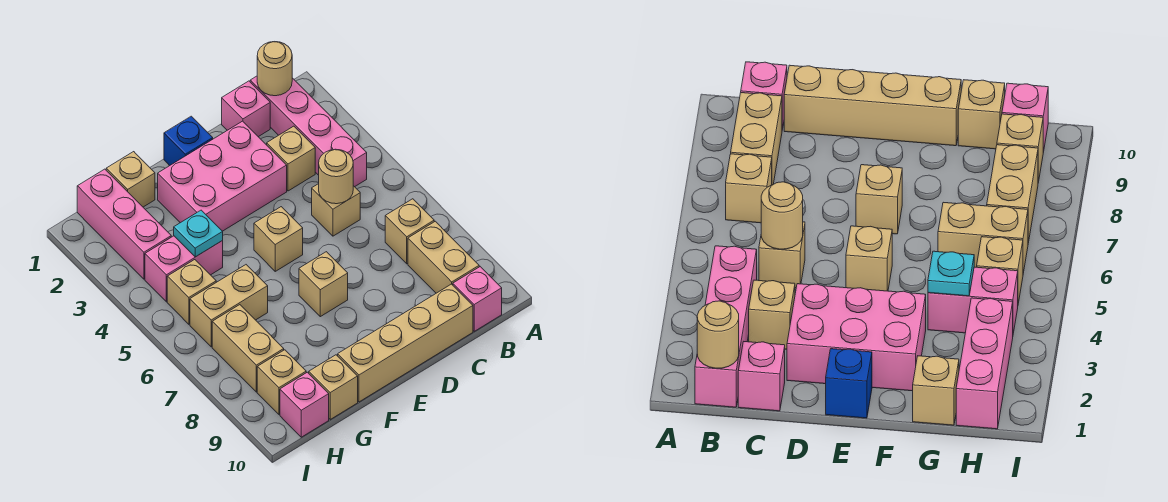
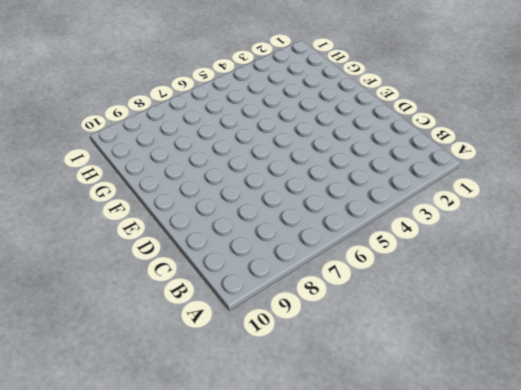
none -> pink 1x4 brick [250,76,367,187]
none -> tan 1x1 brick [385,199,434,264]
none -> tan 1x2 brick [408,221,479,293]

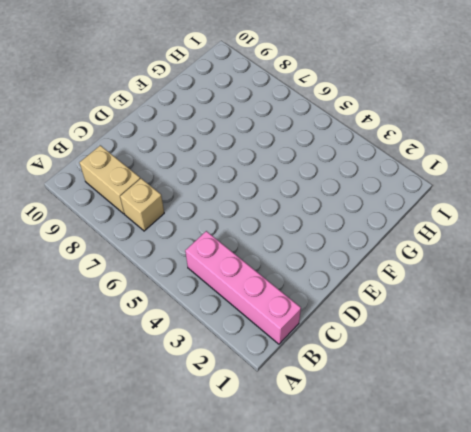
none -> pink 1x1 brick [453,267,502,331]
none -> pink 1x1 brick [222,81,270,137]
none -> tan 1x1 brick [267,126,315,191]

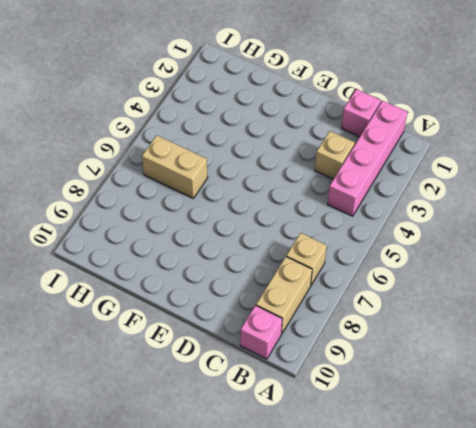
none -> tan 1x1 brick [312,184,360,236]
none -> tan 1x4 brick [338,284,473,402]
none -> pink 2x3 brick [158,121,287,231]

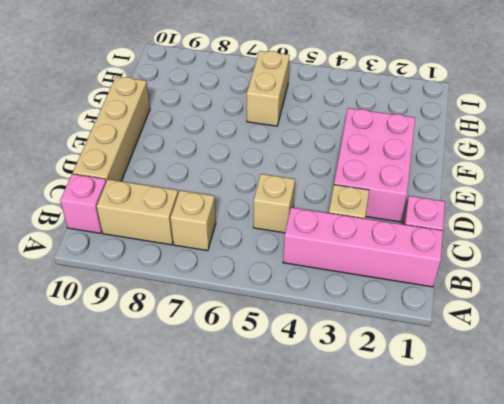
none -> blue 1x1 brick [164,116,213,166]
none -> tan 1x1 brick [254,207,303,271]
none -> tan 1x1 brick [299,252,348,317]

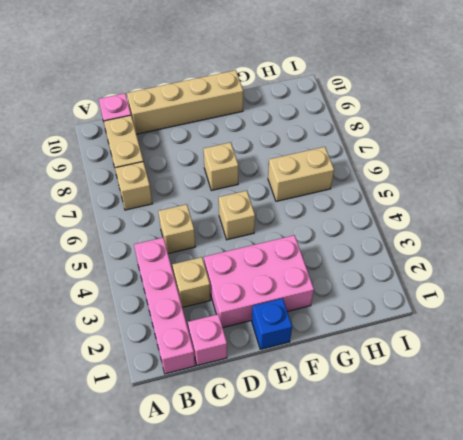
none -> tan 1x1 brick [106,152,155,207]
none -> pink 1x2 brick [145,236,223,302]
none -> tan 1x1 brick [309,355,358,419]

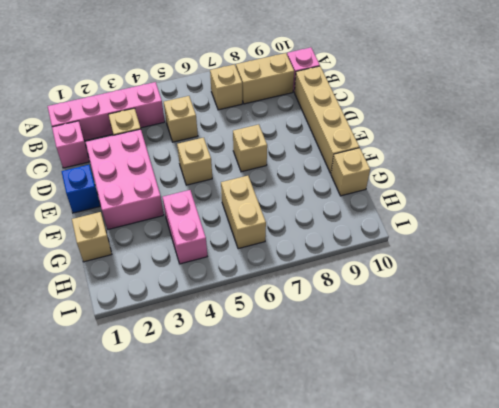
none -> pink 1x3 brick [77,169,171,279]
none -> tan 1x1 brick [167,260,216,324]
none -> tan 1x2 brick [212,305,284,392]

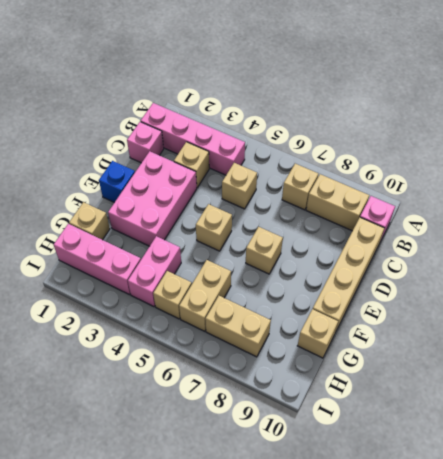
none -> tan 1x1 brick [257,350,306,414]
none -> pink 1x1 brick [280,372,329,437]
none -> tan 1x1 round brick [257,42,292,96]

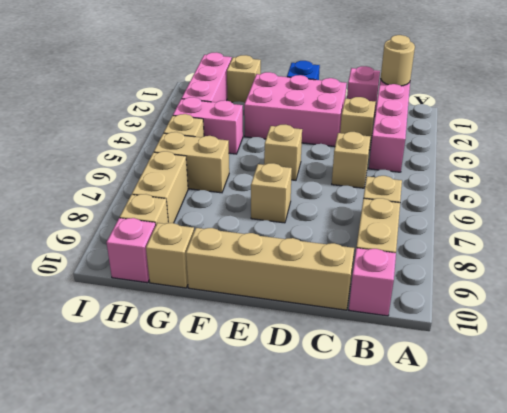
none -> tan 1x1 round brick [319,149,353,204]
none -> cyan 1x1 plate [174,210,223,257]

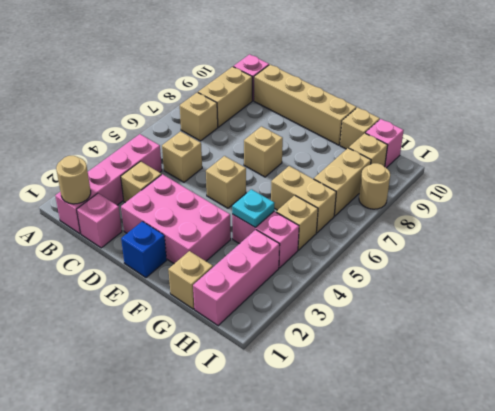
tan 1x1 round brick [359,163,390,209] -> tan 1x1 round brick moved to [319,149,353,204]

